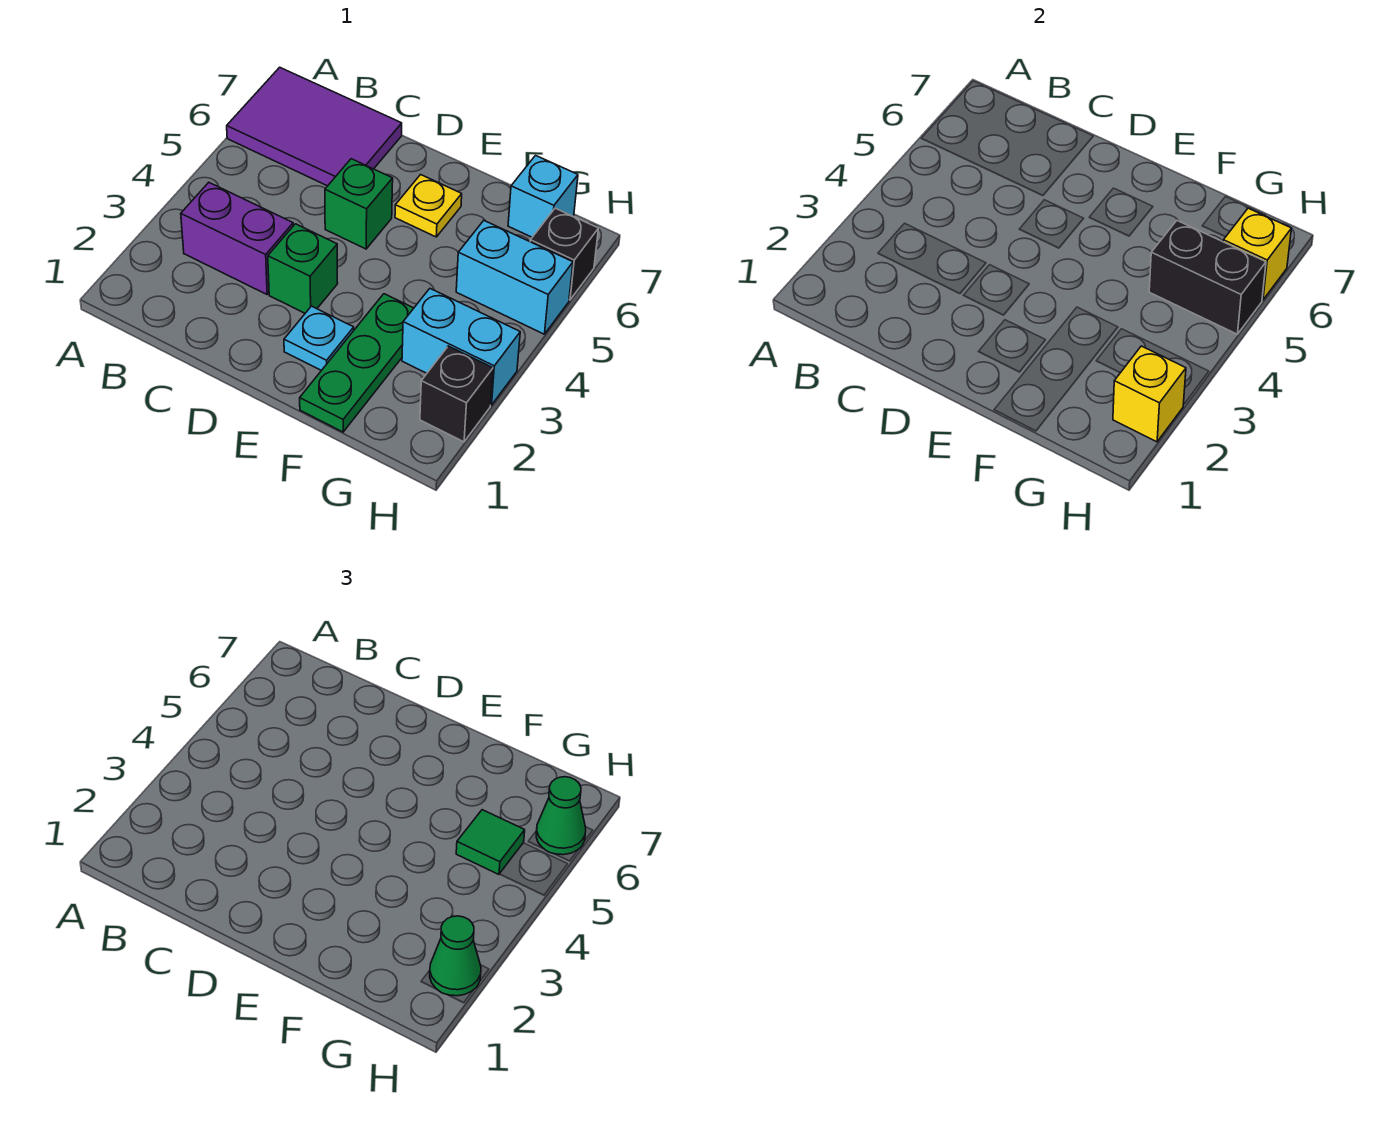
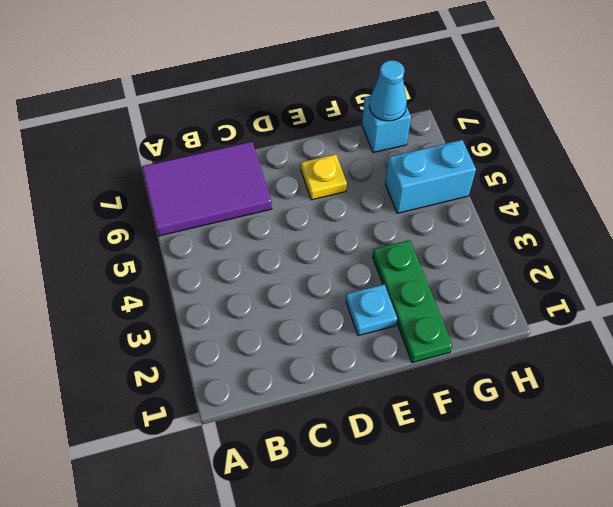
cyan 1x1 cone [369,60,407,121] -> none
none -> purple 1x2 brick [181,183,293,294]
none -> green 1x1 brick [268,224,338,313]
none -> green 1x1 brick [325,159,393,249]

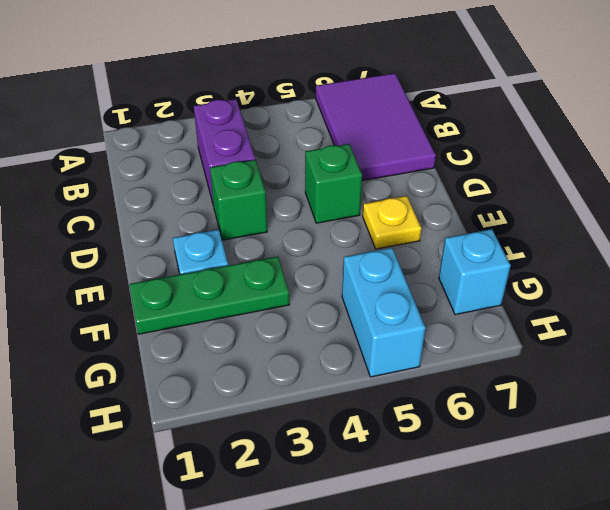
none -> cyan 1x2 brick [402,289,520,405]
none -> black 1x1 brick [420,346,493,442]
none -> black 1x1 brick [530,208,599,300]

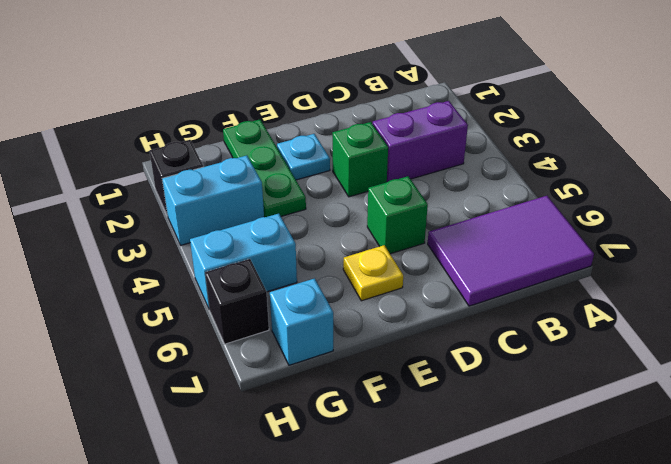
none -> black 1x2 brick [1149,221,1266,334]
none -> yellow 1x1 brick [1113,346,1186,442]
none -> yellow 1x1 brick [1223,208,1292,300]

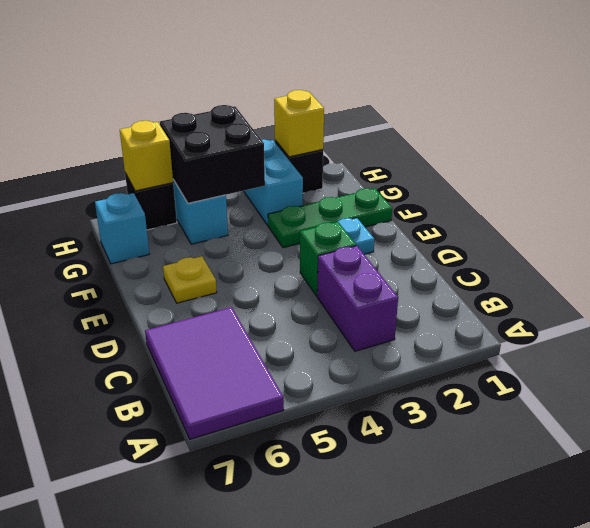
black 2x2 brick [160,105,265,203] -> black 1x2 brick [1149,221,1266,334]
none -> green 1x1 brick [325,159,393,249]
none -> green 1x1 tile [456,810,525,874]
none -> green 1x1 cone [430,916,481,996]

